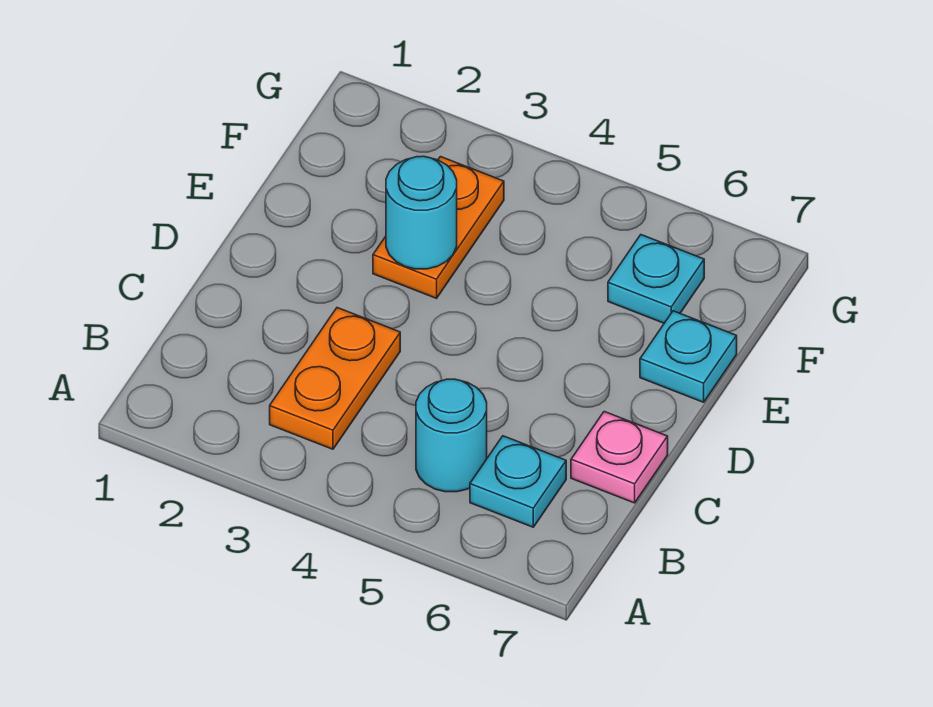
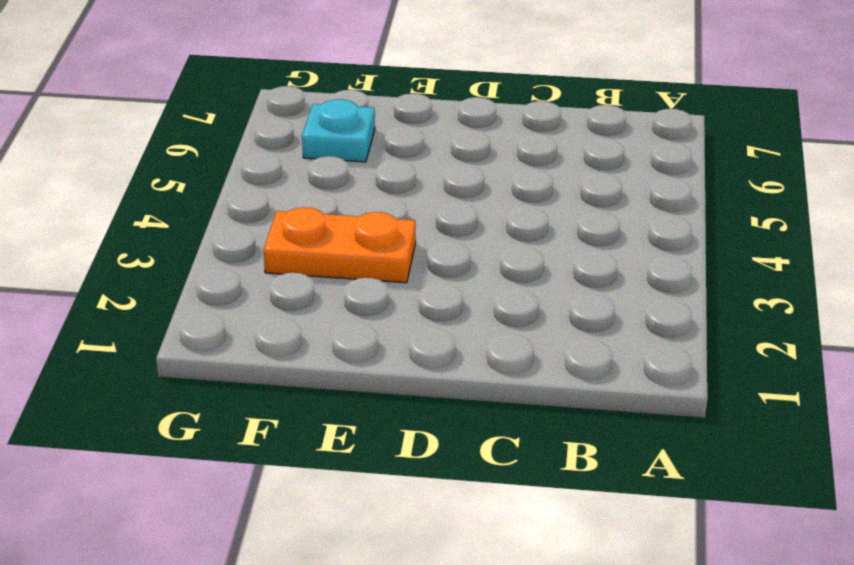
none -> orange 1x2 plate [270,308,400,449]
none -> cyan 1x1 round brick [416,379,487,492]

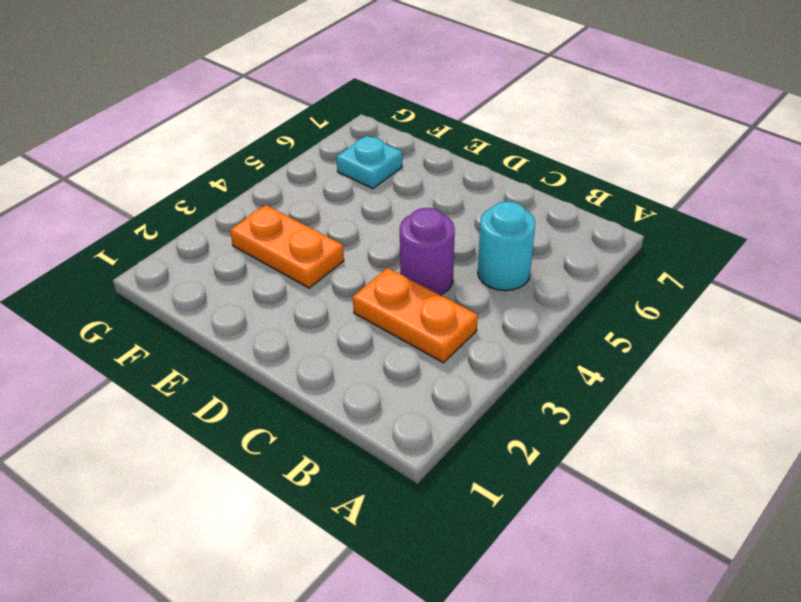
purple 1x1 round brick [400,208,455,295] -> none
none -> cyan 1x1 plate [470,436,566,527]
none -> pink 1x1 plate [571,412,668,503]

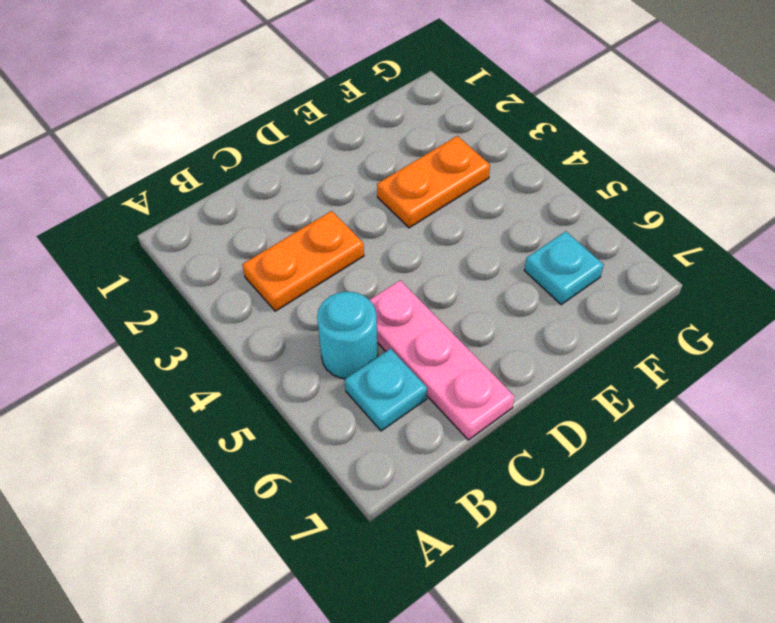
pink 1x3 plate [370,280,515,440] -> pink 1x1 plate [571,412,668,503]
none -> cyan 1x1 plate [640,311,737,402]
none -> cyan 1x1 round brick [386,156,457,269]

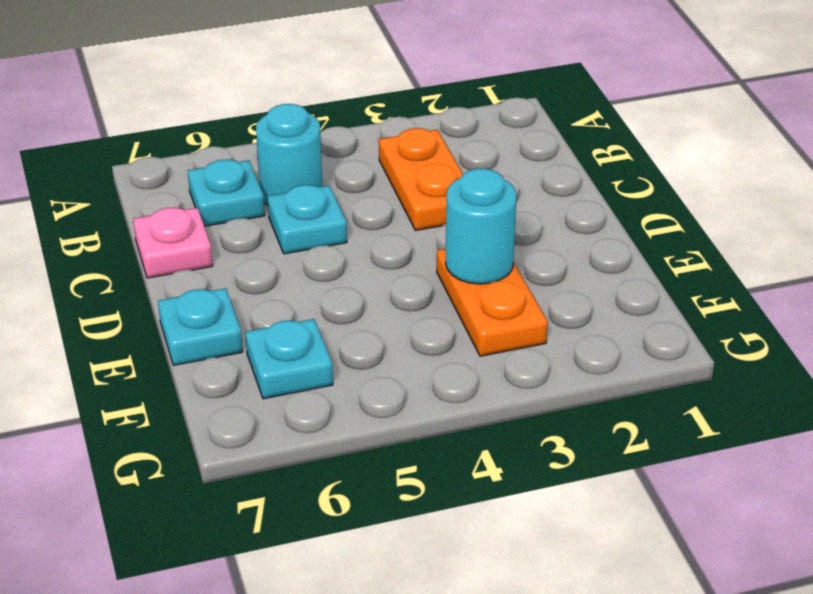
cyan 1x1 plate [267,185,347,254] -> none

